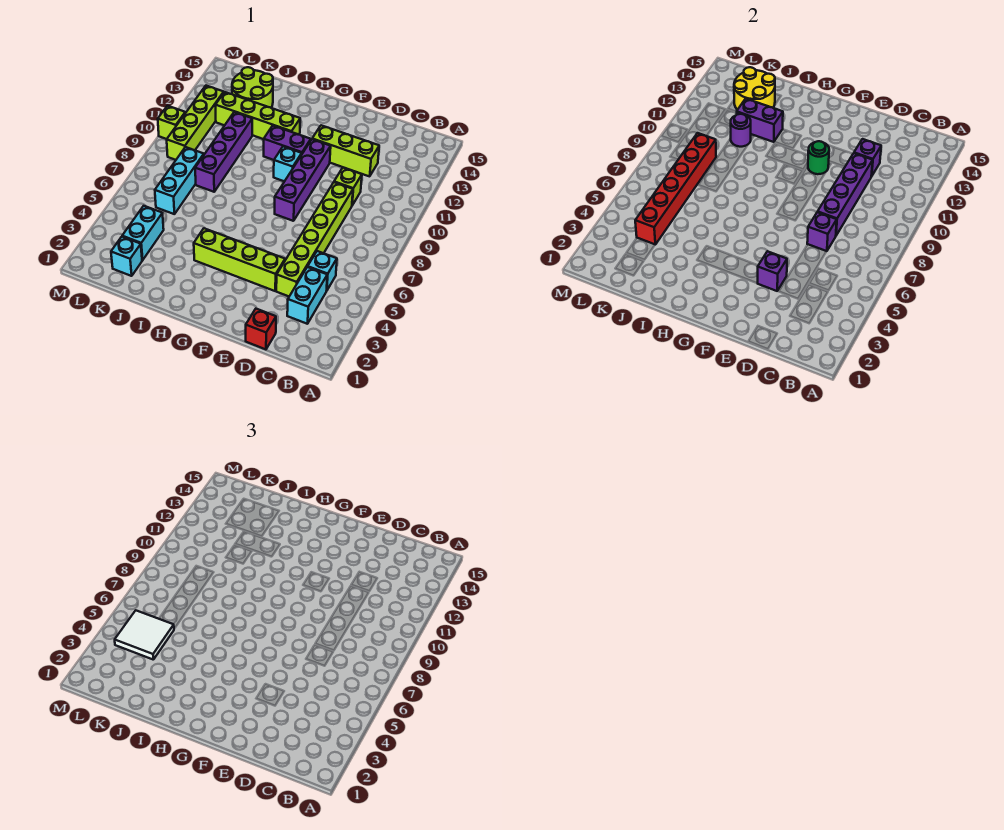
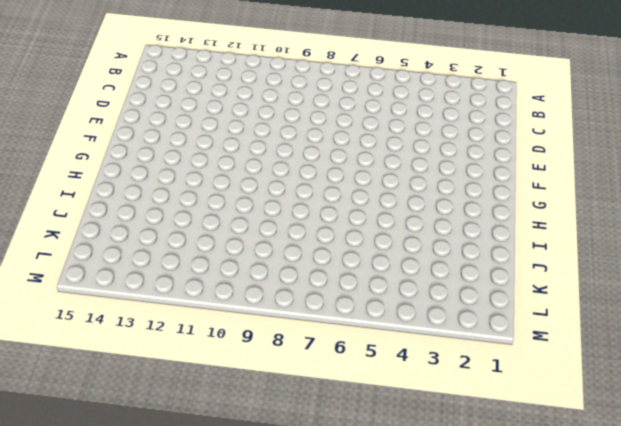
none -> cyan 1x2 brick [287,267,327,324]
none -> cyan 1x1 brick [308,251,337,290]
none -> red 1x1 brick [246,309,276,349]

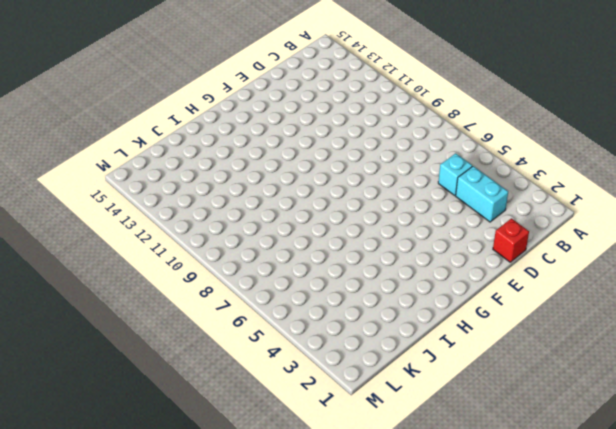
none -> lime 1x6 brick [276,182,353,296]
none -> lime 1x1 brick [334,168,362,205]
none -> lime 1x3 brick [312,125,379,176]

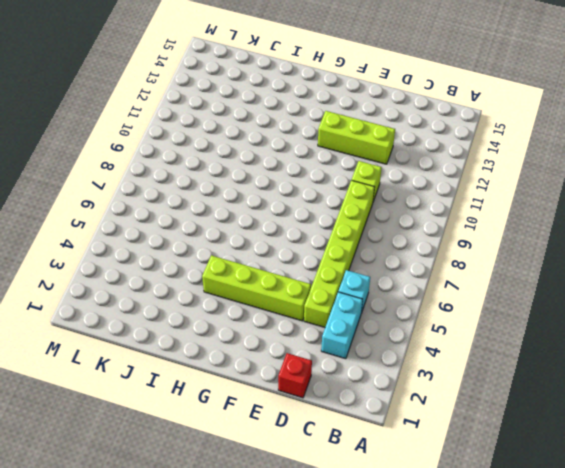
none -> purple 1x4 brick [275,139,331,221]
none -> cyan 1x1 brick [274,147,302,181]
none -> purple 1x2 brick [264,126,311,160]

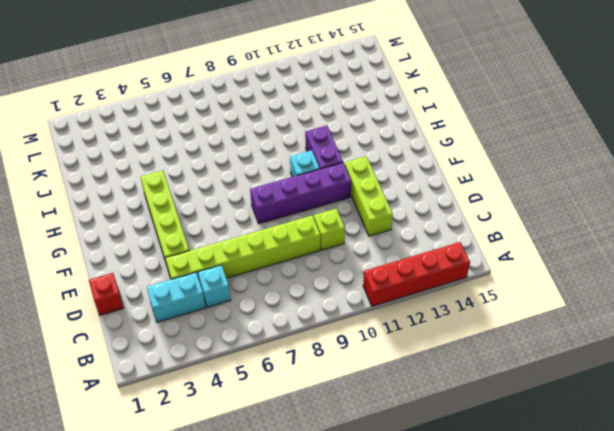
red 1x4 brick [363,242,470,306] -> none
none -> lime 1x4 brick [215,92,300,139]
none -> purple 1x4 brick [195,112,252,192]
none -> lime 2x2 round brick [232,67,273,108]

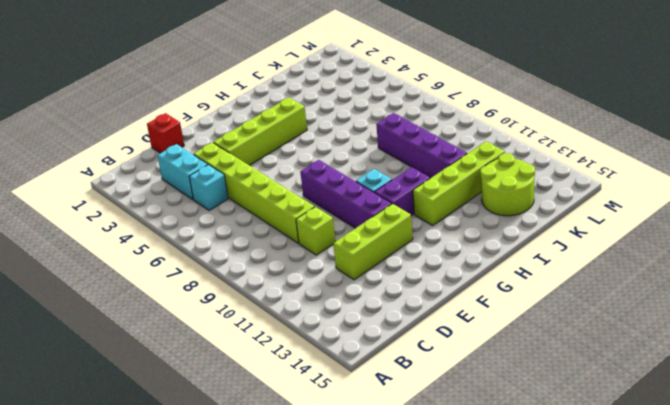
none -> cyan 1x1 brick [111,237,142,276]
none -> cyan 1x2 brick [122,206,164,260]
none -> cyan 1x3 brick [155,147,204,214]

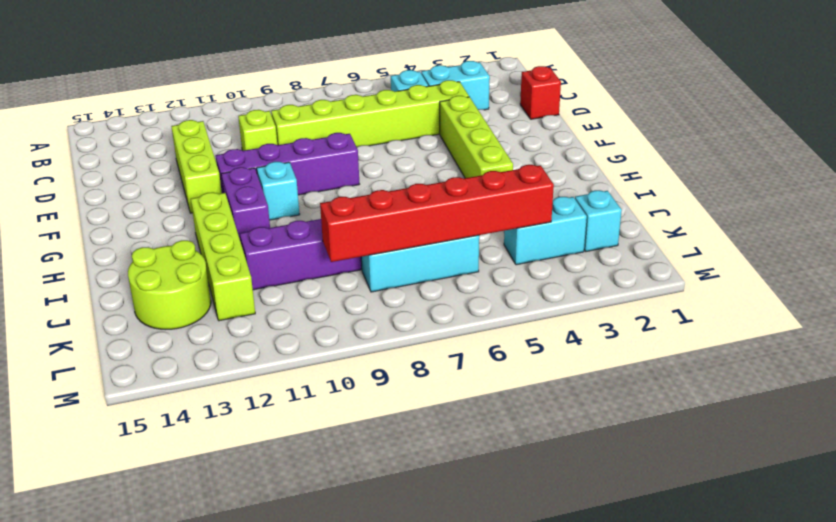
none -> lime 1x4 brick [167,86,224,160]
none -> lime 1x1 brick [158,106,185,139]
none -> purple 1x1 brick [807,212,837,251]

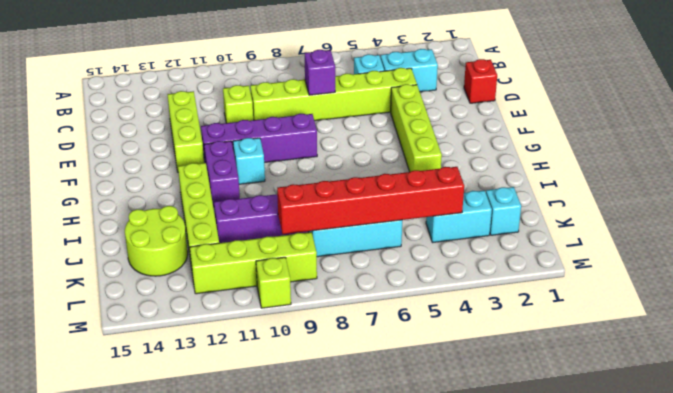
none -> purple 1x4 brick [818,153,873,235]
none -> purple 1x1 brick [854,139,881,176]
none -> purple 1x1 brick [758,251,787,291]

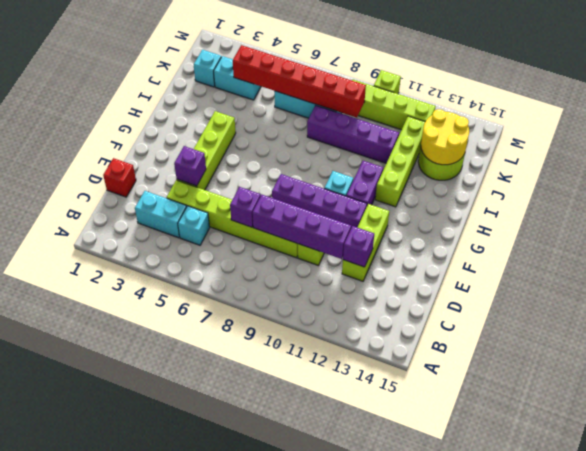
none -> green 1x1 round brick [808,141,829,174]
none -> purple 1x2 brick [737,99,783,142]
none -> purple 1x1 round brick [730,114,751,147]

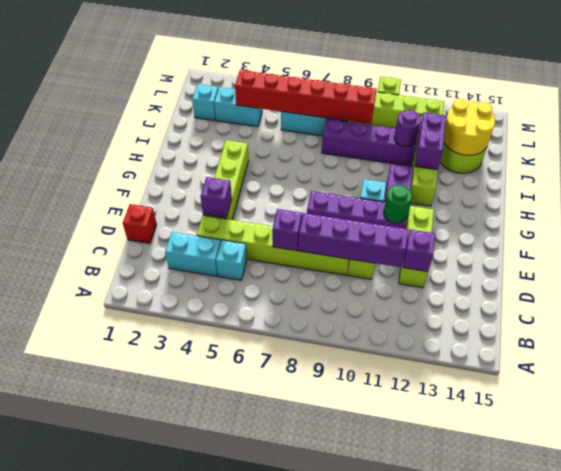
none -> white 2x2 tile [115,611,174,659]

